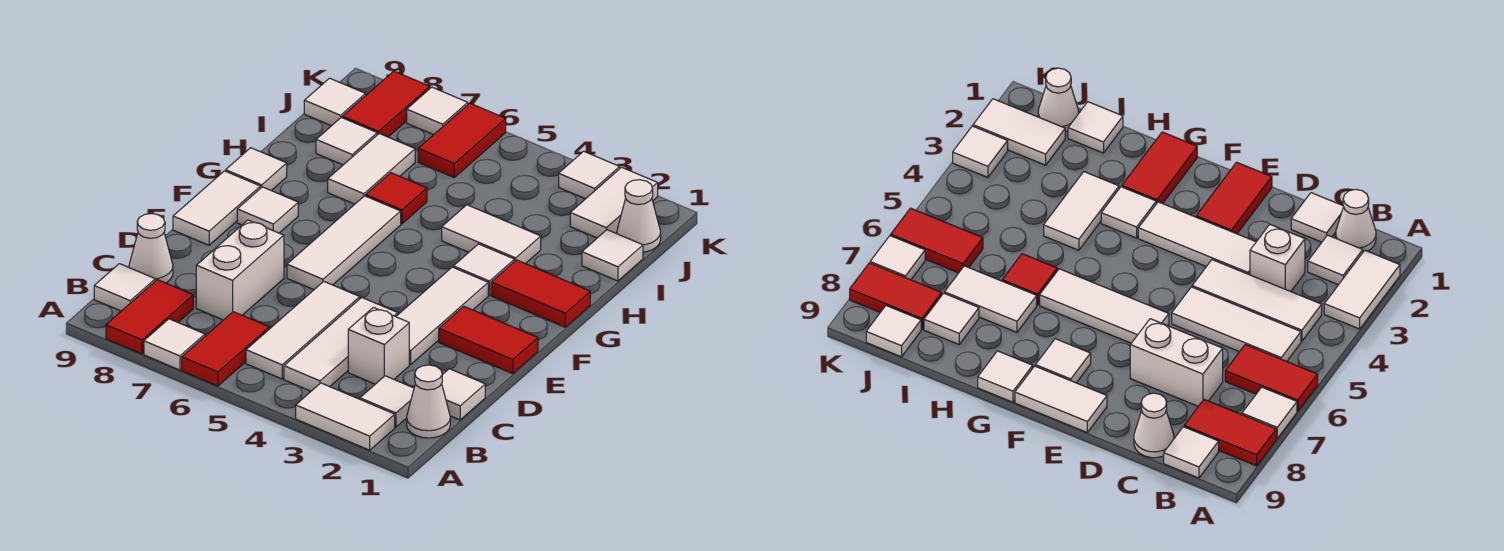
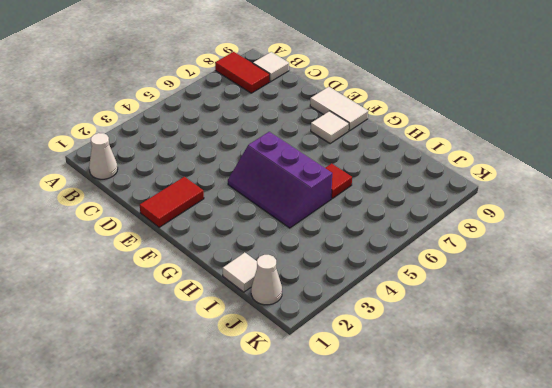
purple 2x3 slope [228,132,332,228] -> white 1x2 tile [442,205,541,264]
none -> white 1x2 tile [296,383,395,450]
none -> red 1x2 tile [182,312,269,386]
none -> white 1x1 tile [144,319,205,370]
none -> white 1x1 tile [360,376,414,427]

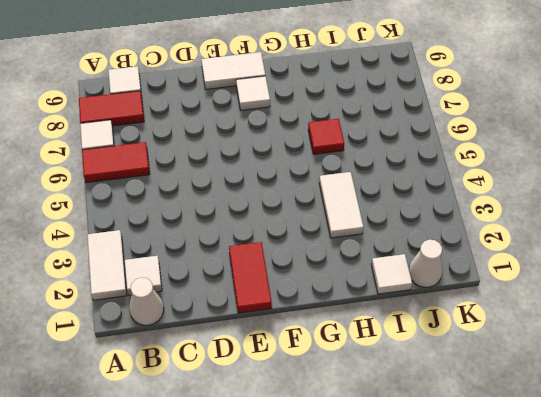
none -> white 1x3 tile [284,297,398,391]
none -> white 1x3 tile [246,281,360,379]
none -> white 1x1 tile [442,369,485,420]
none -> white 1x1 brick [348,307,409,384]

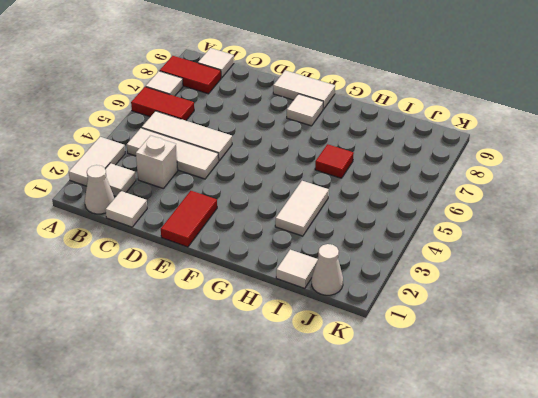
none -> white 1x2 brick [196,220,284,320]
none -> white 1x1 cone [129,214,173,283]
none -> white 1x3 tile [396,267,488,365]
none -> white 1x3 tile [287,196,401,290]

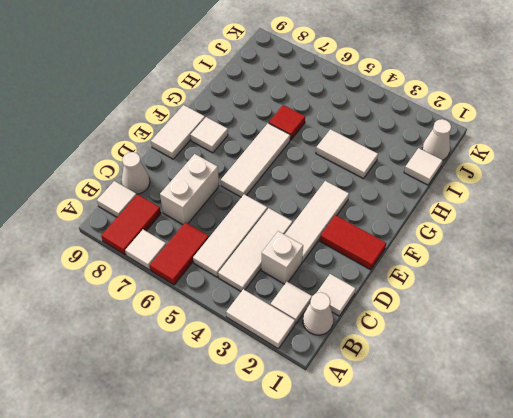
none -> red 1x2 tile [491,260,590,327]
none -> white 1x1 tile [453,244,515,295]
none -> white 1x1 tile [226,148,287,191]
none -> white 1x2 tile [328,134,415,204]

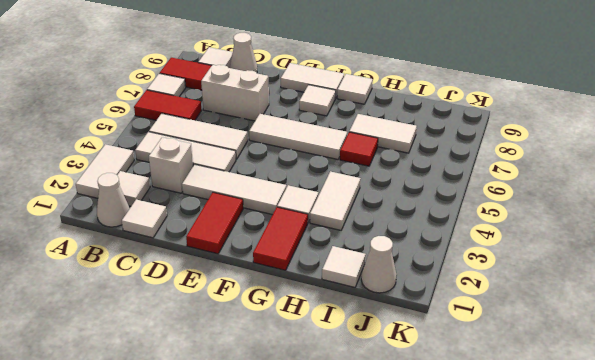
none -> white 1x1 tile [316,118,377,165]
none -> white 1x2 tile [570,167,658,238]
none -> red 1x2 tile [418,103,506,177]
none -> red 1x2 tile [342,71,430,137]

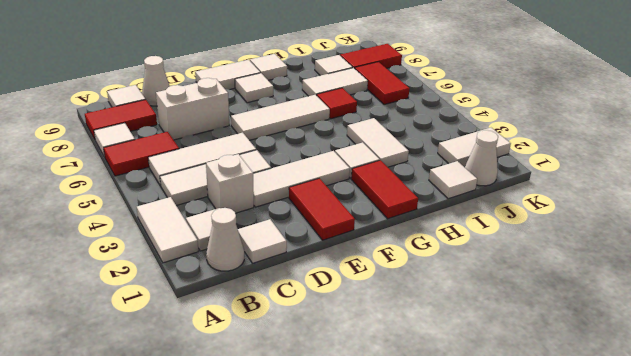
red 1x2 tile [355,62,410,105] -> red 1x2 tile turned to [418,103,506,177]
none -> white 1x1 tile [304,78,366,126]
none -> white 1x1 tile [559,151,620,199]
none -> white 1x1 tile [407,87,468,135]

